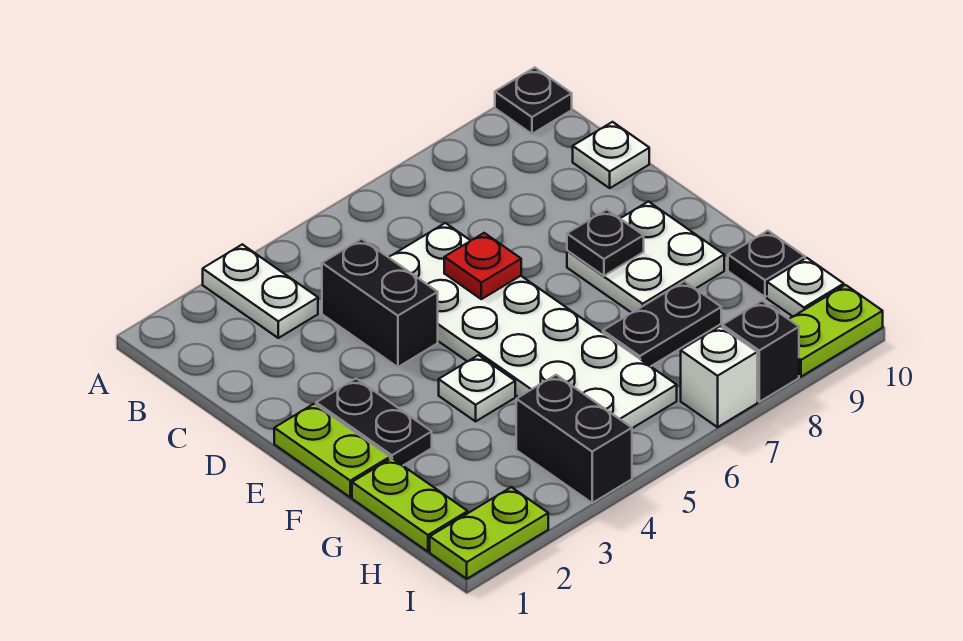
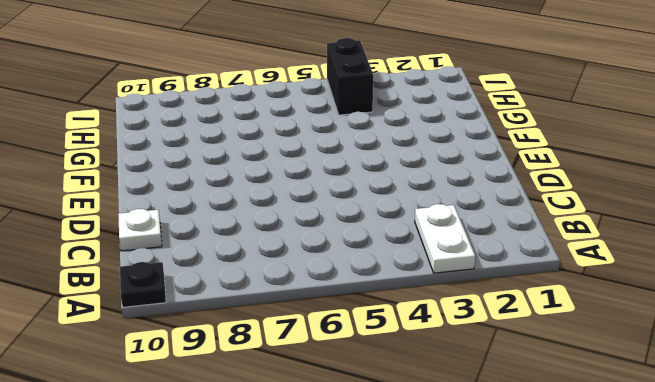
none -> black 1x2 brick [322,239,438,367]
none -> white 2x6 plate [389,223,677,428]
none -> lime 1x2 plate [274,404,390,497]

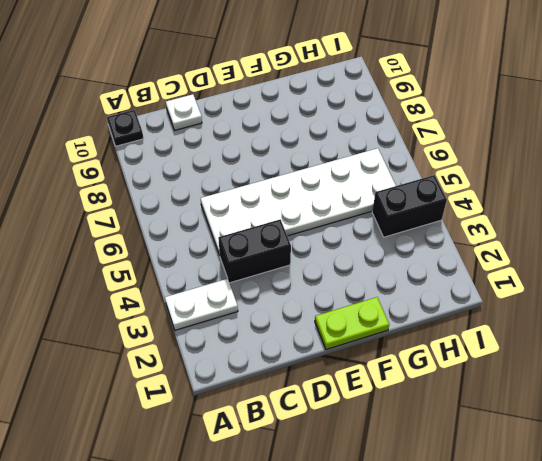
none -> black 1x2 plate [316,379,432,465]
none -> white 2x2 plate [567,202,724,313]
none -> white 1x1 plate [439,355,515,421]

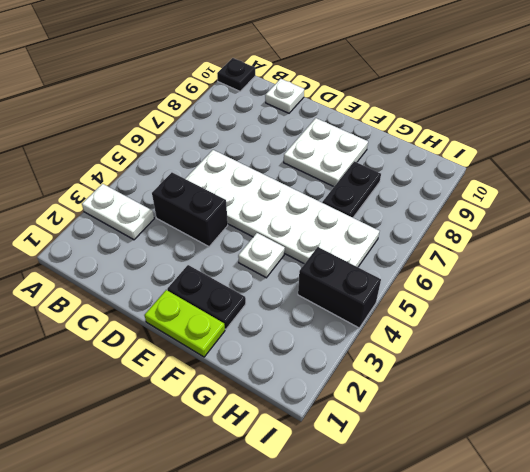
none -> lime 1x2 plate [352,458,468,552]
none -> black 1x1 plate [728,231,805,297]
none -> white 1x1 plate [767,258,844,316]

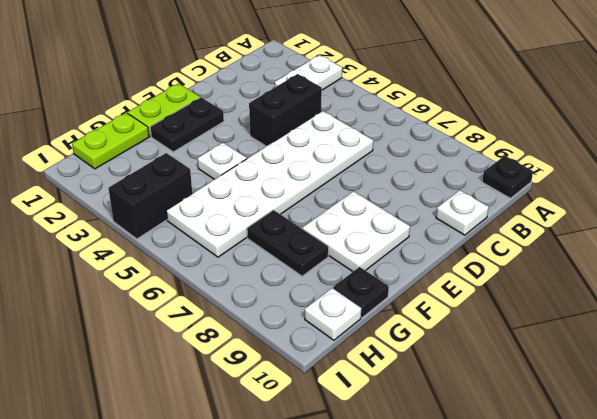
none -> lime 1x2 plate [430,487,548,579]
none -> white 1x1 brick [681,326,757,427]
none -> black 1x1 brick [722,301,799,402]

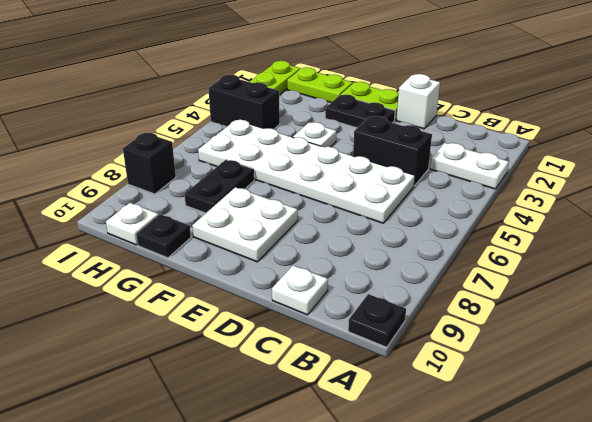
white 1x1 brick [396,74,440,129] -> white 1x1 brick moved to [681,326,757,427]
none -> lime 1x2 plate [789,285,883,377]
none -> red 1x1 plate [444,233,521,299]
none -> black 1x1 plate [567,209,644,276]

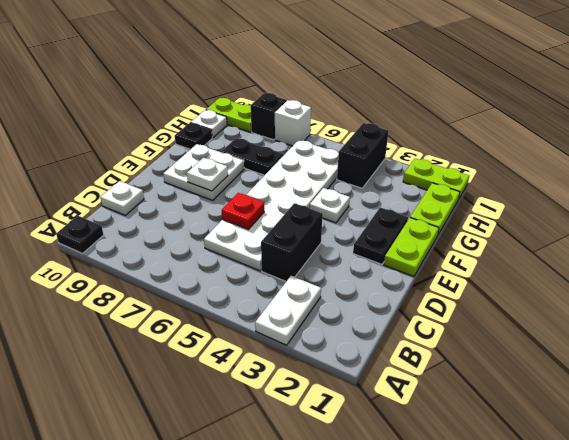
white 1x1 plate [187,158,228,191] -> black 1x1 plate [567,209,644,276]

